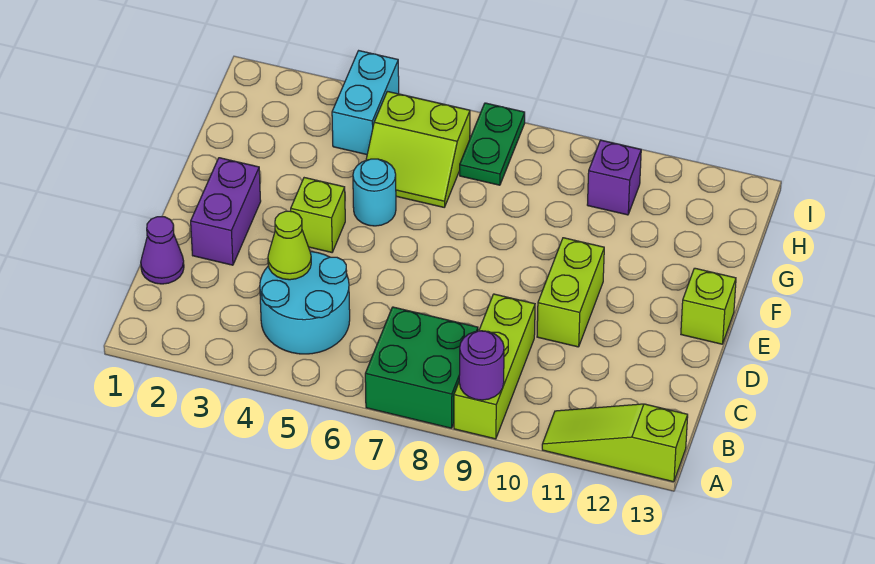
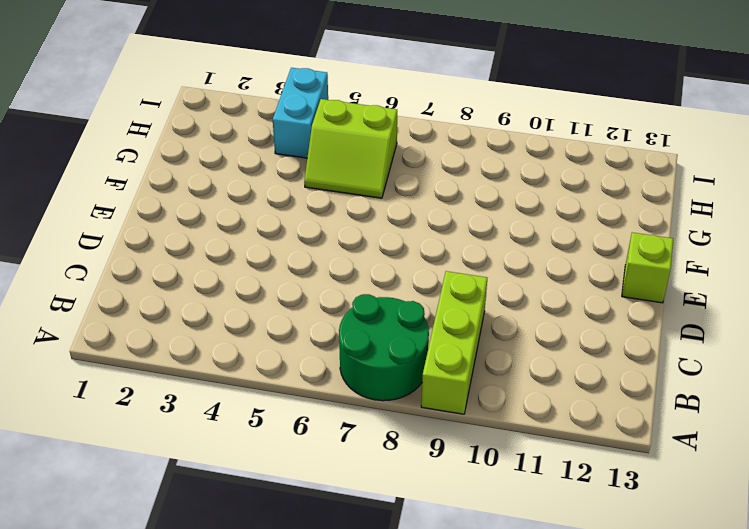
green 2x2 round brick [339,294,429,401] -> green 2x2 brick [365,307,478,428]
none -> lime 1x3 slope [542,404,688,482]
none -> cyan 2x2 round brick [260,252,350,354]
none -> purple 1x1 cone [141,217,184,284]

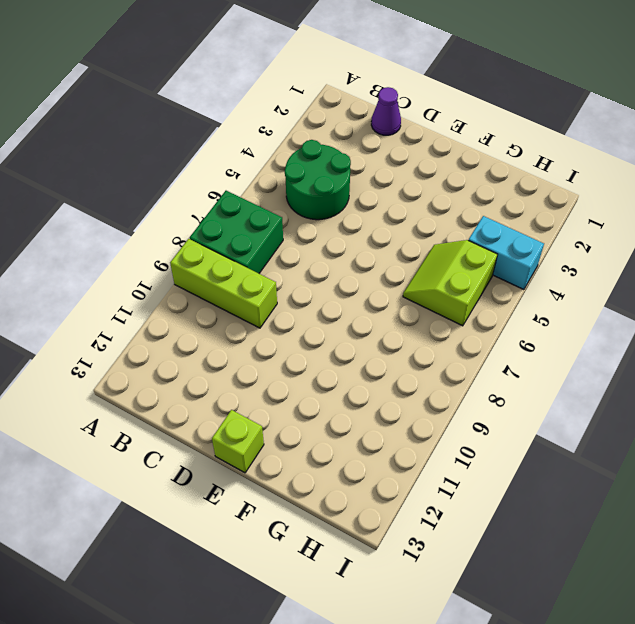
green 2x2 round brick [285,140,351,220] -> cyan 2x2 round brick [260,252,350,354]
none -> lime 1x3 slope [542,404,688,482]
none -> purple 1x2 brick [191,158,261,265]
none -> lime 1x2 brick [537,238,604,347]

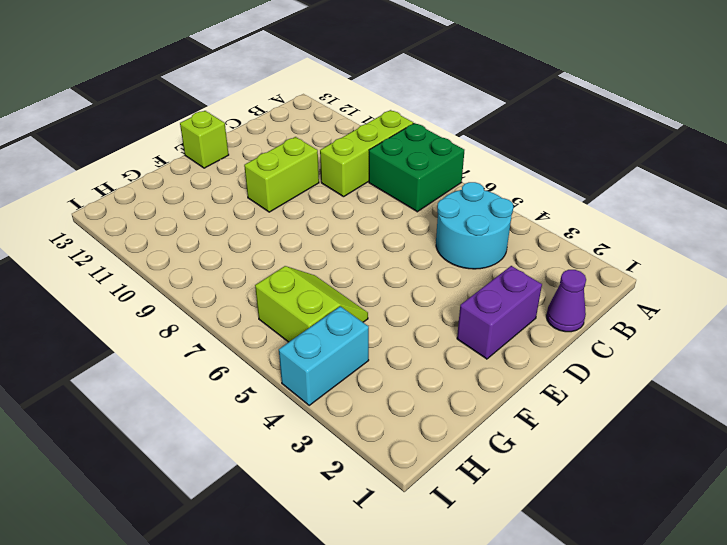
none -> lime 1x3 slope [542,404,688,482]
none -> lime 1x1 brick [291,178,345,252]
none -> cyan 1x1 round brick [353,159,396,226]

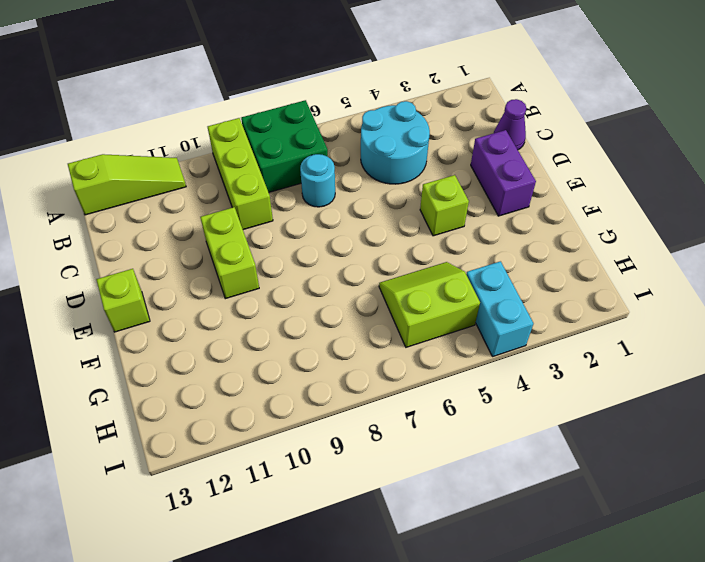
cyan 1x1 round brick [300,154,335,207] -> cyan 1x1 round brick moved to [353,159,396,226]
none -> green 1x2 plate [460,103,525,185]
none -> purple 1x1 brick [587,140,641,215]
none -> purple 1x1 round brick [459,331,504,400]

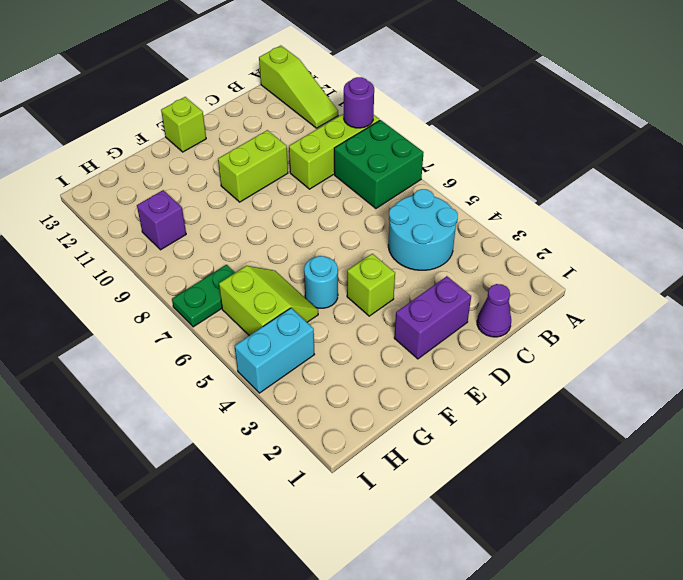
none -> lime 1x1 cone [268,211,311,280]

